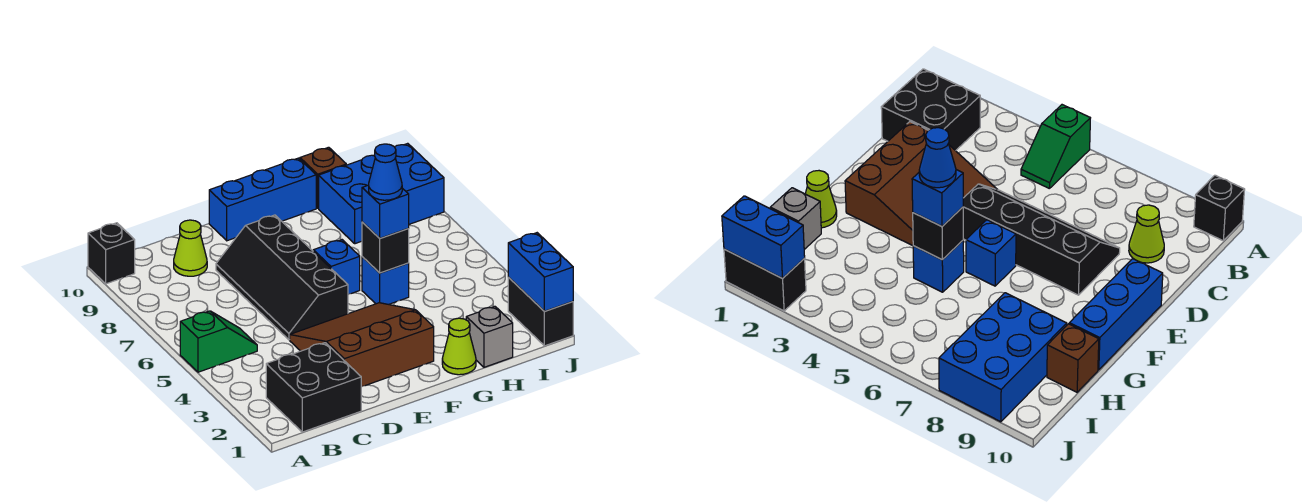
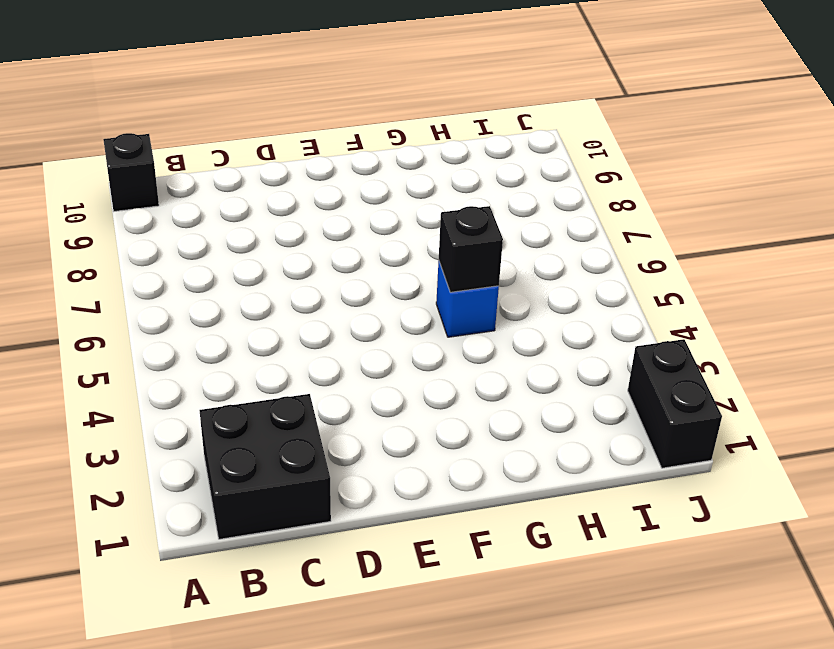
none -> green 1x2 slope [180,311,257,372]
none -> lime 1x1 cone [174,220,207,276]
none -> brown 3x3 slope [290,303,434,387]

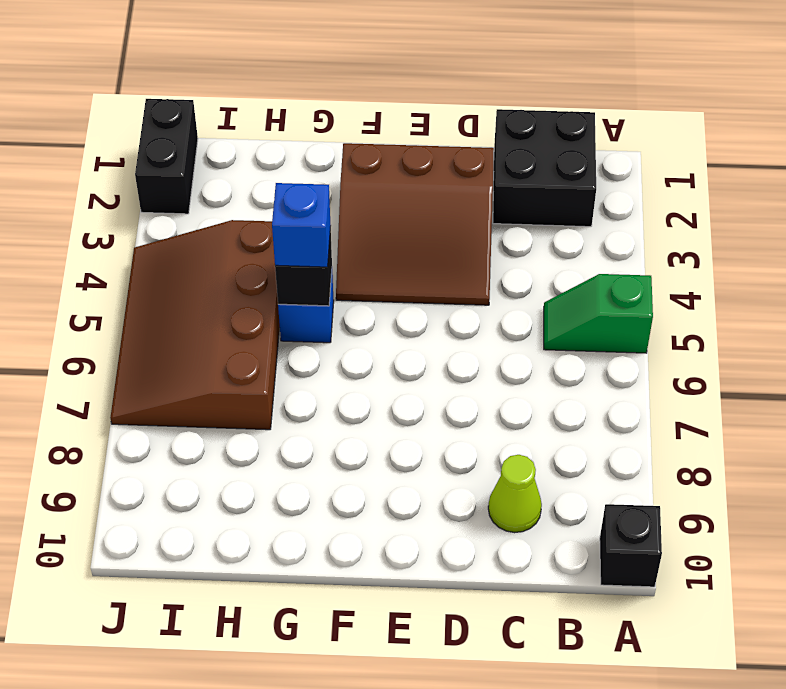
brown 3x4 slope [110,220,280,430] -> none
none -> black 2x4 slope [216,215,348,340]
none -> blue 1x3 brick [209,158,316,241]
none -> blue 1x1 brick [313,240,360,294]

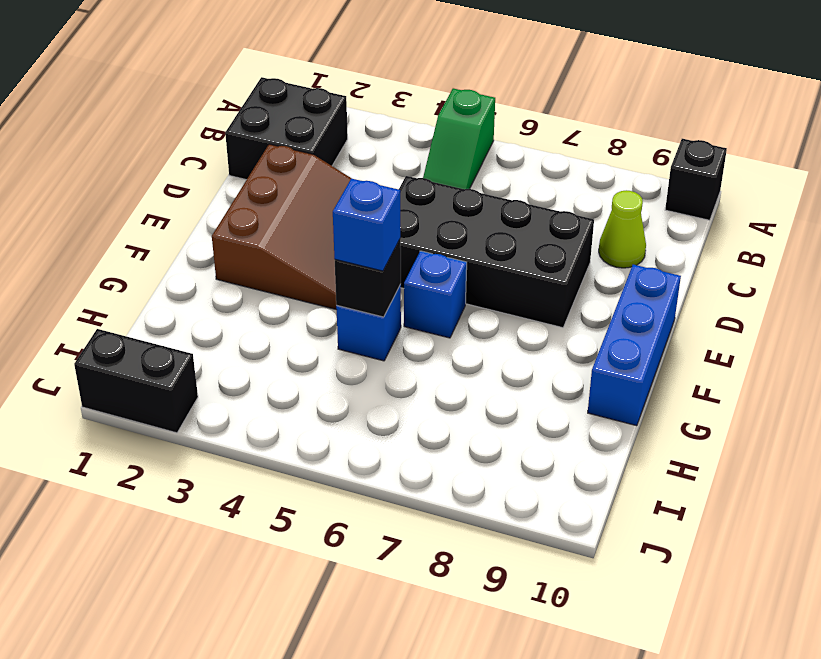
black 2x4 brick [399,176,594,328] -> black 2x4 slope [216,215,348,340]
none -> lime 1x1 cone [442,318,476,375]
none -> grey 1x1 brick [466,306,513,367]
none -> blue 2x3 brick [319,143,444,244]

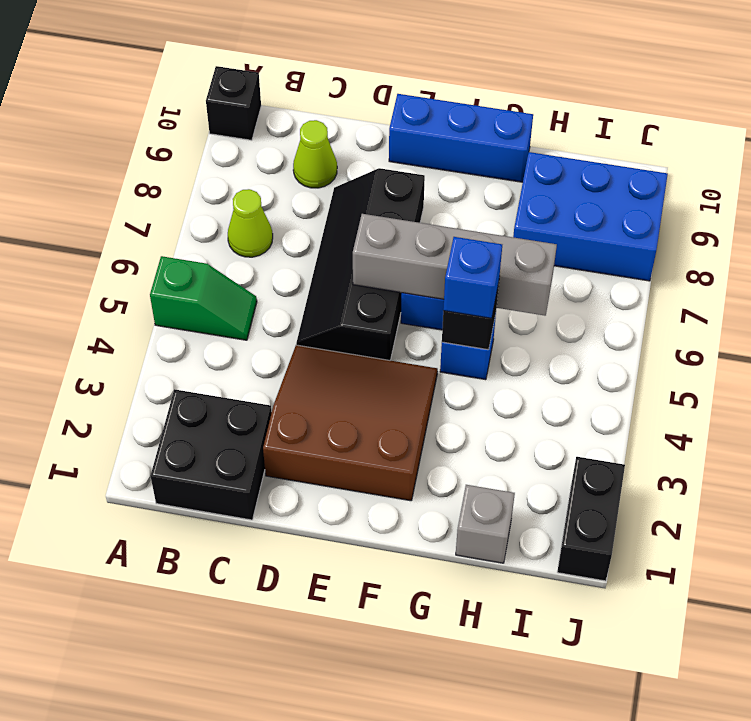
lime 1x1 cone [228,189,273,257] -> lime 1x1 cone moved to [442,318,476,375]
grey 1x4 brick [353,214,557,316] -> none
none -> brown 1x1 brick [300,147,346,208]
none -> blue 1x2 brick [508,233,573,311]
none -> blue 1x1 cone [369,144,402,200]

